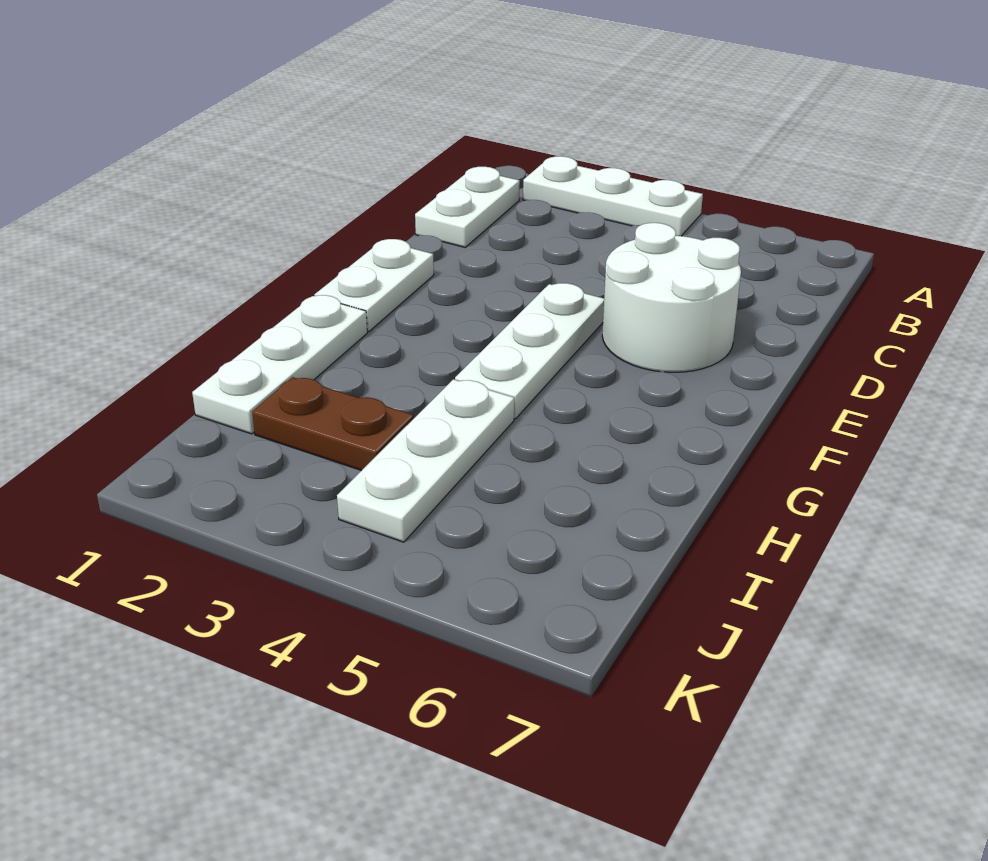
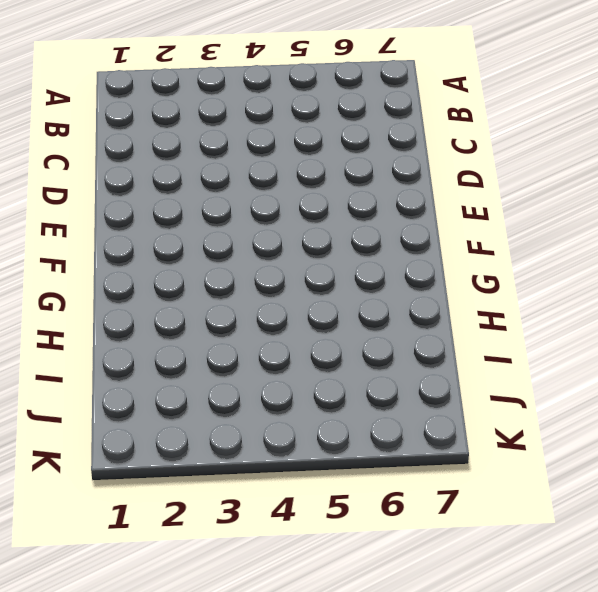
none -> white 1x3 plate [523,156,703,236]
none -> white 1x2 plate [415,167,520,247]

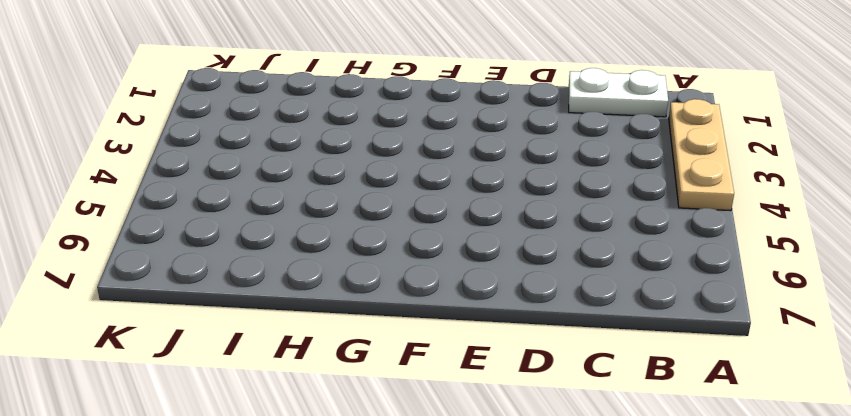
tan 1x3 plate [669,99,734,211] -> white 1x3 plate [523,156,703,236]
none -> white 2x2 round brick [602,223,741,372]
none -> white 1x2 plate [314,239,434,332]

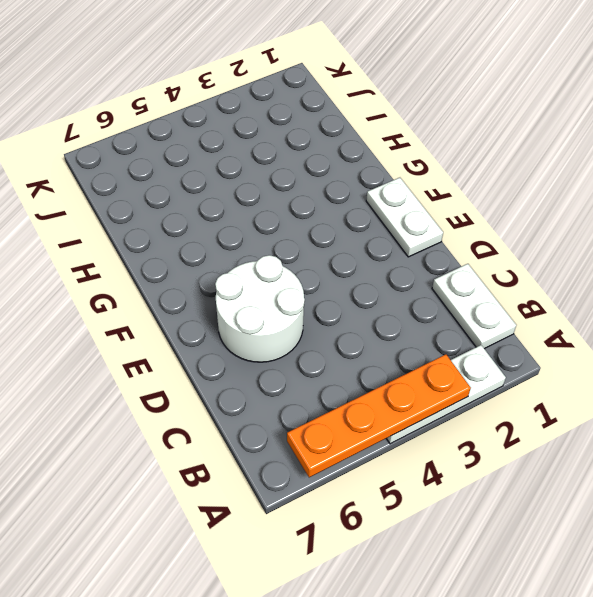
orange 1x4 plate [287,354,471,477] -> none
none -> white 1x3 plate [455,283,604,419]
none -> white 1x3 plate [192,295,367,434]

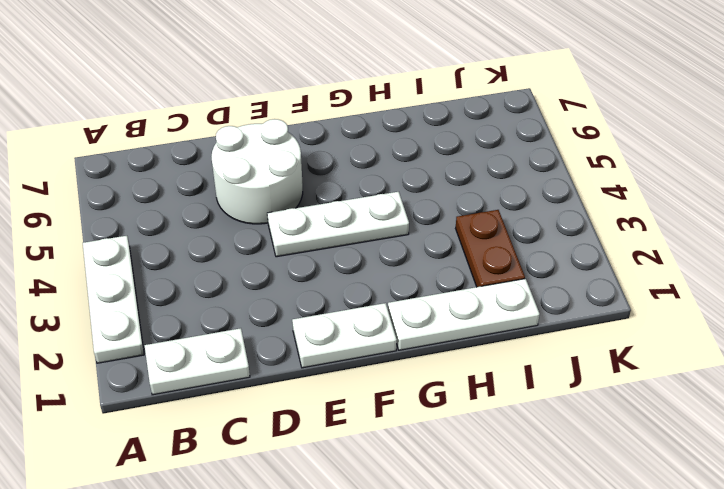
none -> white 1x3 plate [337,379,514,542]

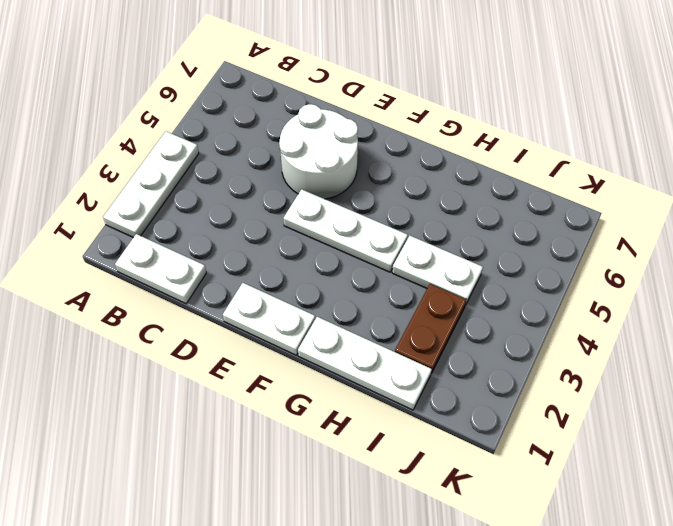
white 1x2 plate [392,236,483,305] -> white 1x3 plate [337,379,514,542]

